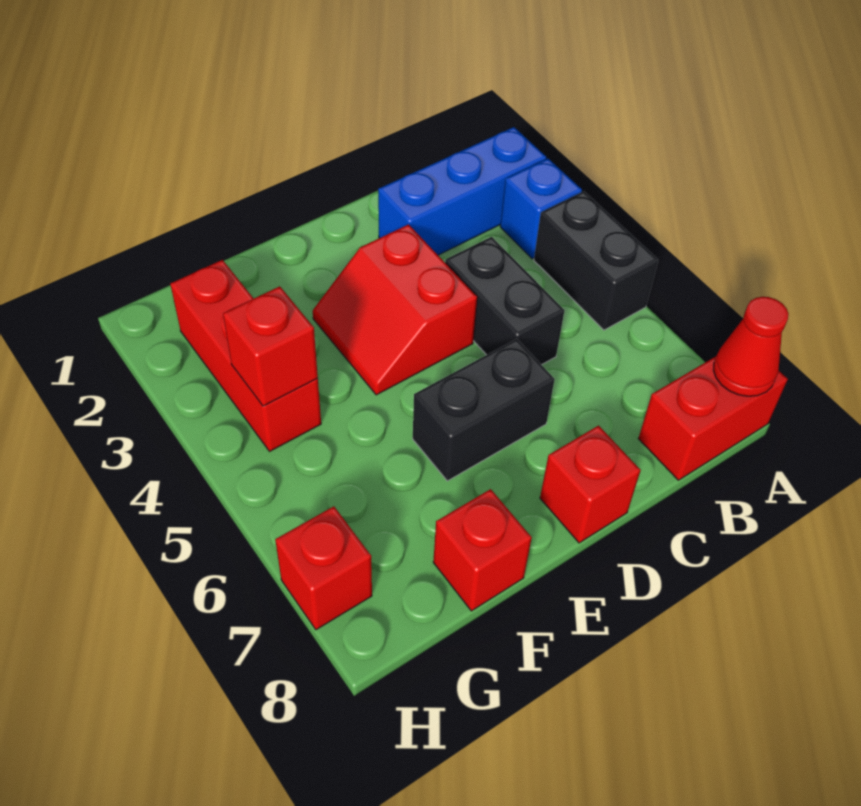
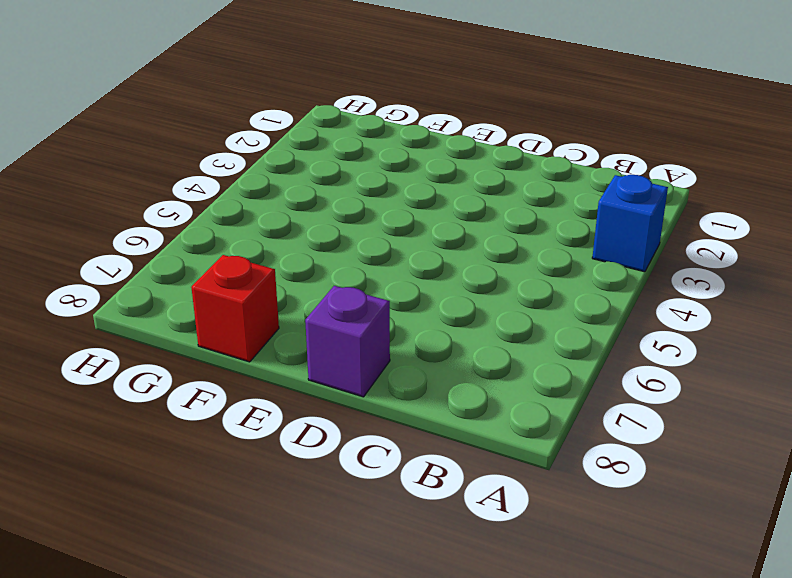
purple 1x1 brick [305,286,390,397] -> red 1x1 brick [540,426,641,543]
none -> blue 1x3 brick [378,127,546,255]
none -> black 1x2 brick [534,191,658,330]
none -> red 1x2 brick [638,357,788,480]

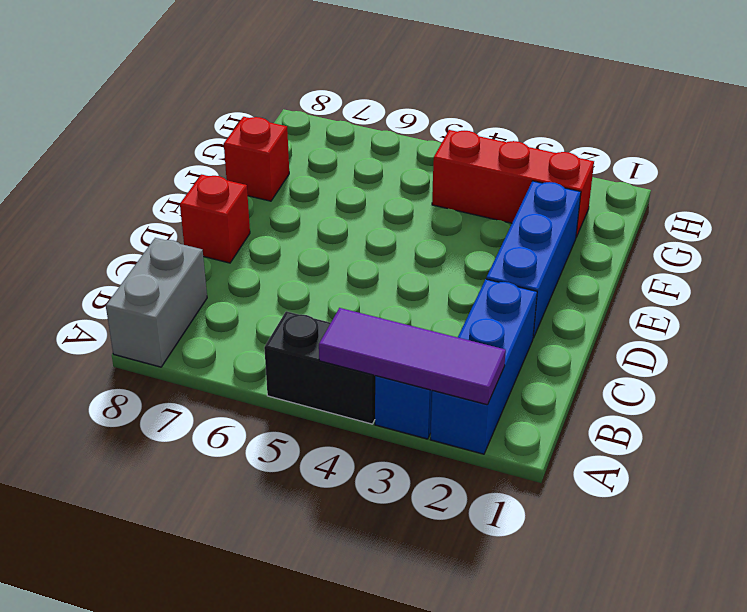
purple 1x3 tile [319,308,506,405] -> none
grey 1x2 brick [106,238,207,367] -> red 1x2 brick [638,357,788,480]
blue 1x3 brick [486,181,581,338] -> none
none -> black 1x2 brick [445,237,565,365]
none -> red 2x2 slope [313,224,477,395]
none -> black 1x2 brick [413,339,555,481]

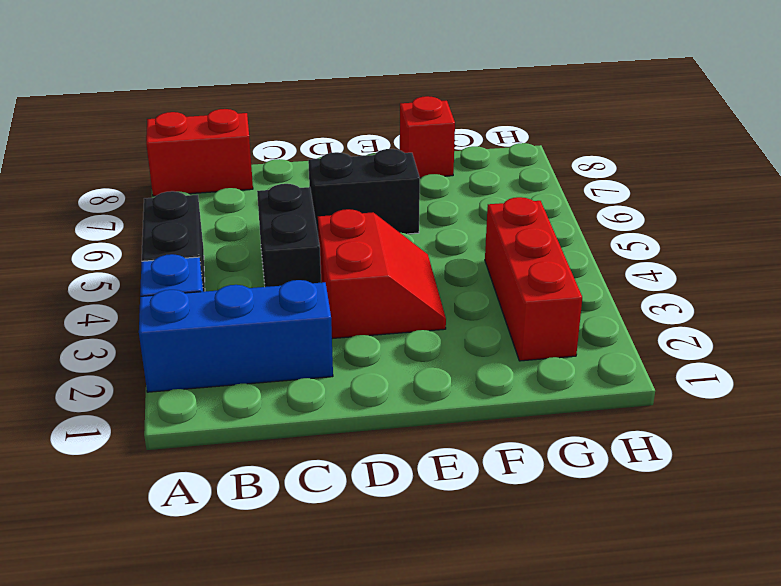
none -> red 1x1 brick [540,426,641,543]
none -> red 1x1 brick [275,506,372,630]
none -> red 1x1 cone [713,297,788,396]

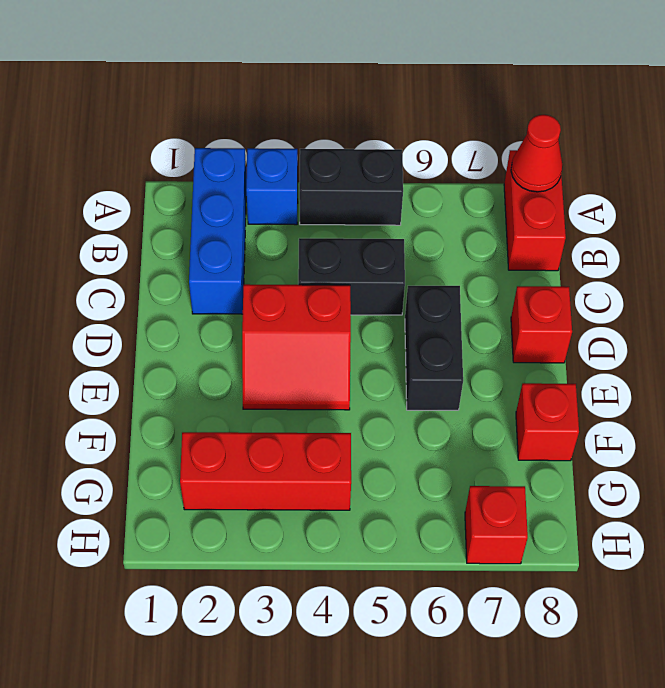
none -> red 1x1 brick [223,286,318,406]

